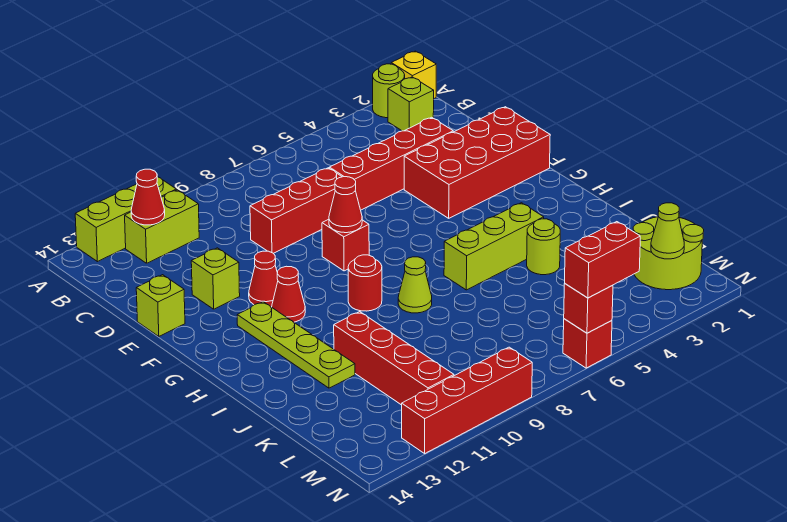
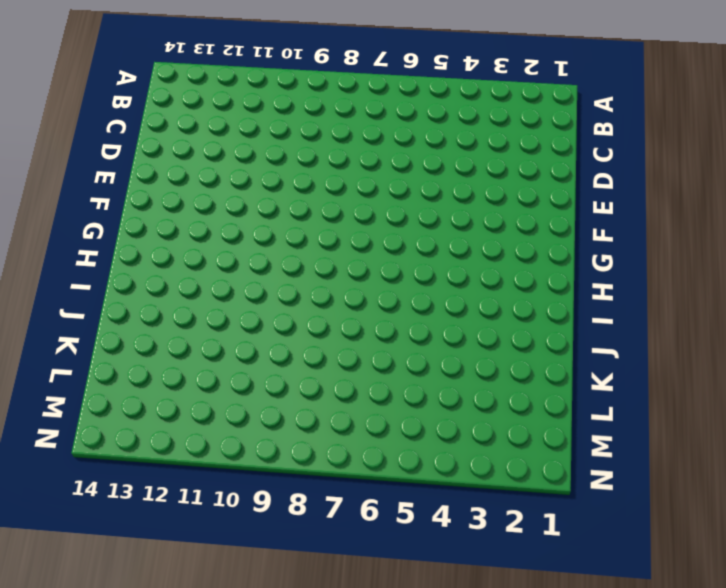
none -> yellow 1x1 brick [391,51,436,98]
none -> lime 1x1 round brick [373,64,405,118]
none -> lime 1x3 brick [75,176,176,262]

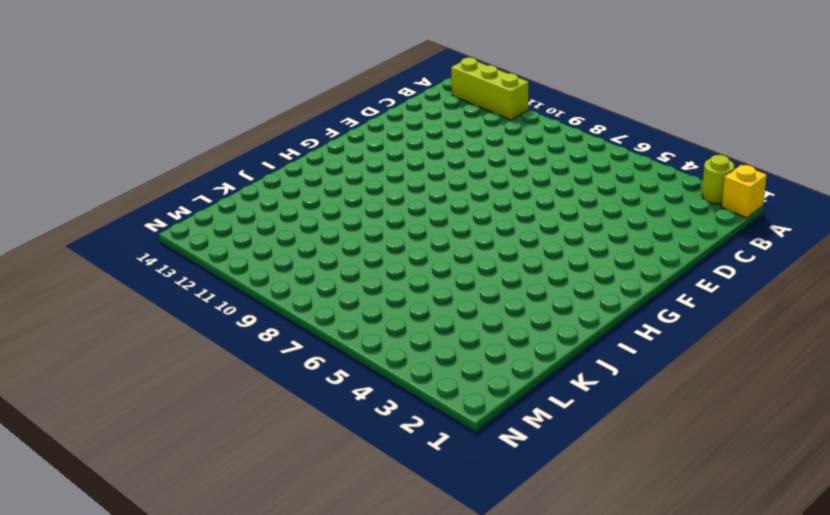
none -> lime 1x1 brick [388,77,434,131]
none -> lime 1x2 brick [125,190,199,263]
none -> red 1x4 brick [330,117,453,210]

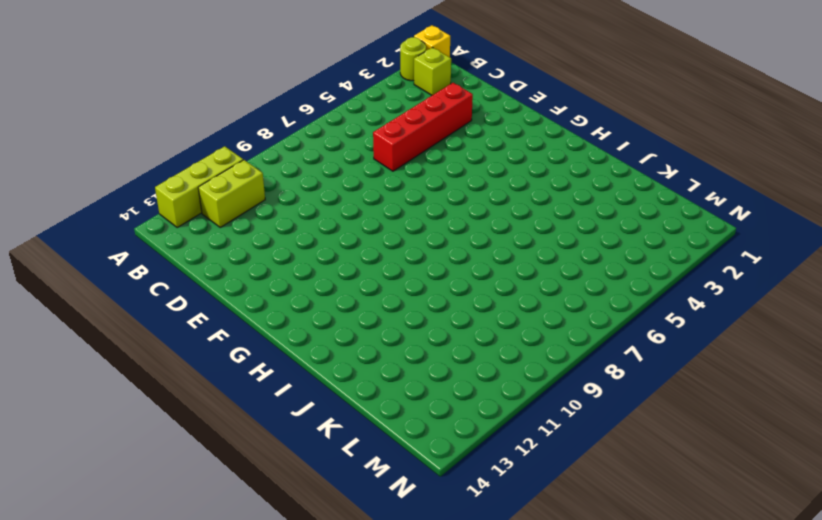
none -> red 1x3 brick [250,168,342,253]
none -> red 2x4 brick [404,107,550,218]
none -> lime 1x1 brick [191,248,240,309]

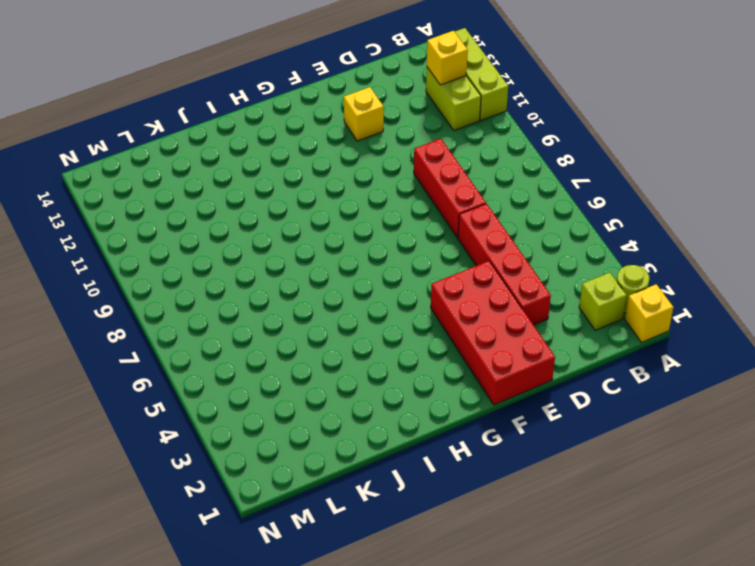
yellow 1x1 brick [427,31,468,85] -> red 1x1 cone [131,169,165,225]
yellow 1x1 brick [344,87,384,141] -> lime 1x1 brick [191,248,240,309]
none -> lime 1x1 brick [136,275,185,337]
none -> red 1x1 brick [322,219,369,271]
none -> red 1x1 cone [249,251,278,307]

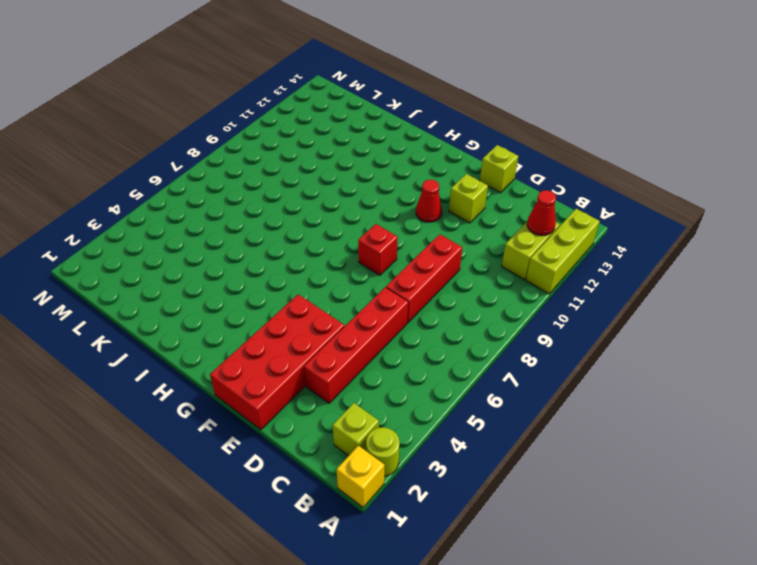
none -> red 1x1 cone [272,266,305,322]
none -> lime 1x4 plate [237,302,355,388]
none -> red 1x1 round brick [348,255,382,311]

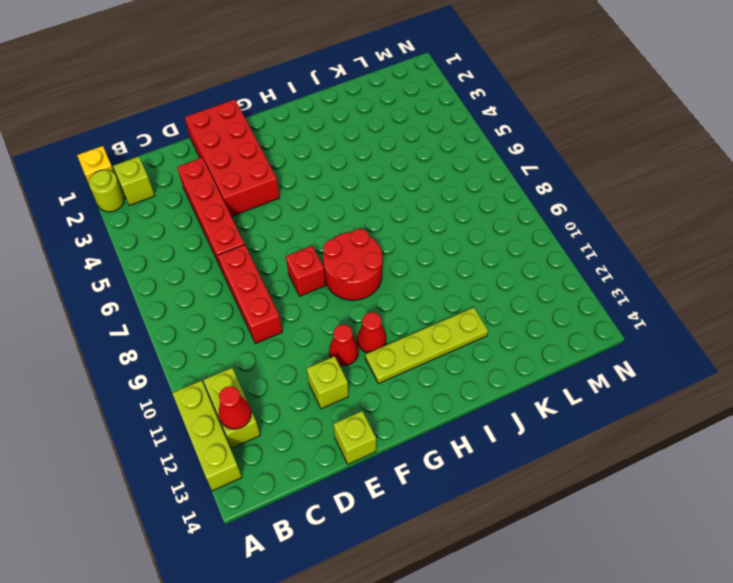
red 2x2 round brick [323,229,382,300] -> red 1x1 round brick [348,255,382,311]
none -> lime 1x3 brick [444,203,544,290]
none -> lime 1x1 cone [398,257,432,313]
none -> lime 1x1 round brick [527,219,560,275]

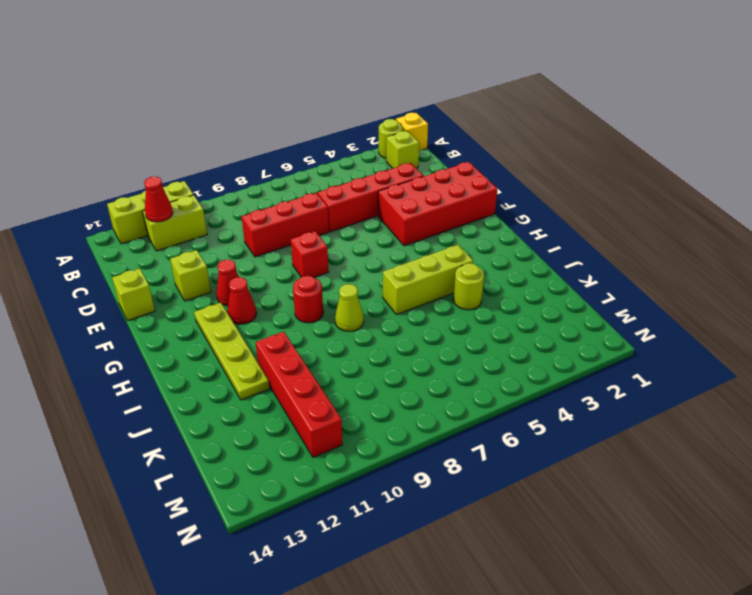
none -> lime 2x2 round brick [633,217,704,290]
none -> red 1x1 brick [563,319,612,368]
none -> red 1x4 brick [402,347,532,453]

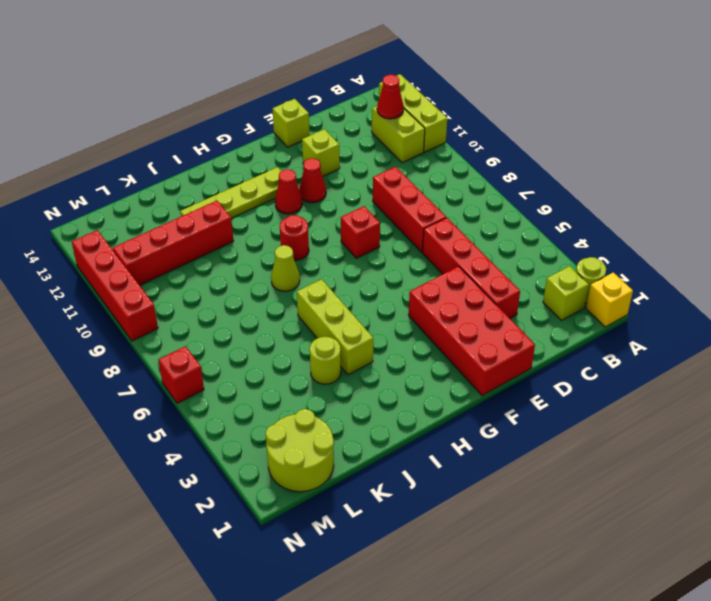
none -> red 1x1 cone [329,177,362,233]
none -> lime 1x1 cone [651,203,684,259]
none -> red 1x1 brick [564,284,613,333]

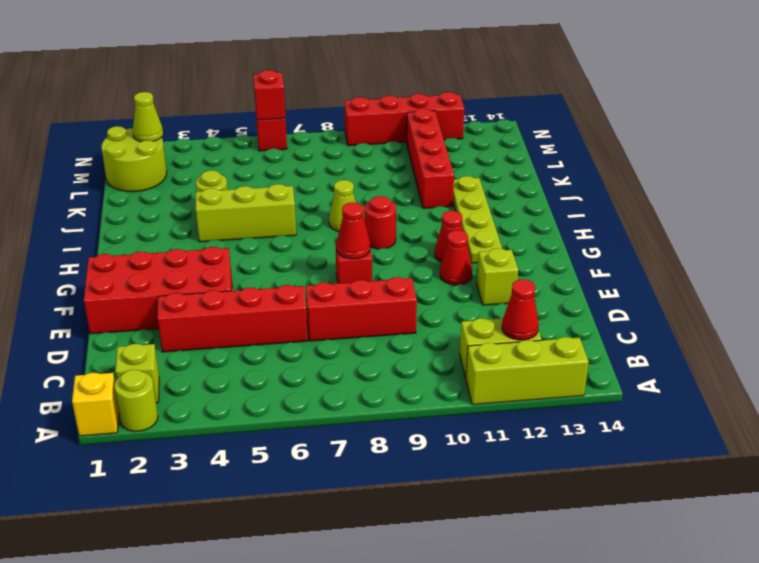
none -> lime 1x1 brick [136,275,185,337]
none -> red 1x2 brick [565,222,640,298]

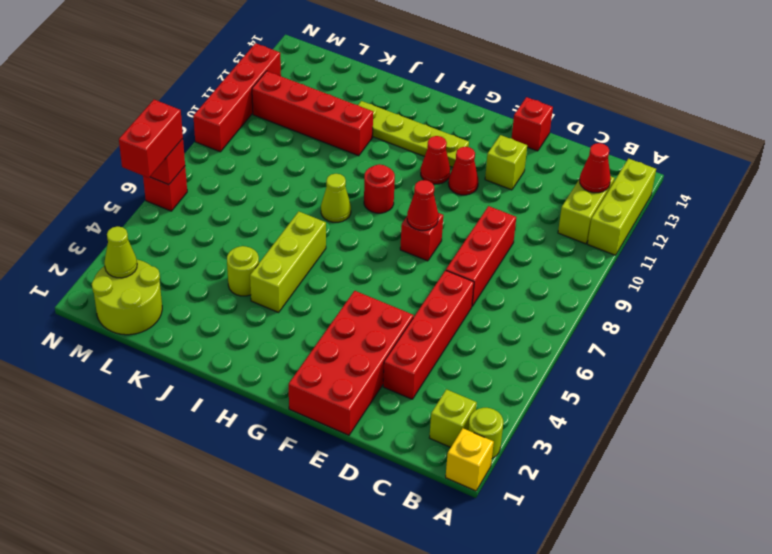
red 1x1 brick [512,97,553,151] -> lime 1x1 brick [136,275,185,337]

